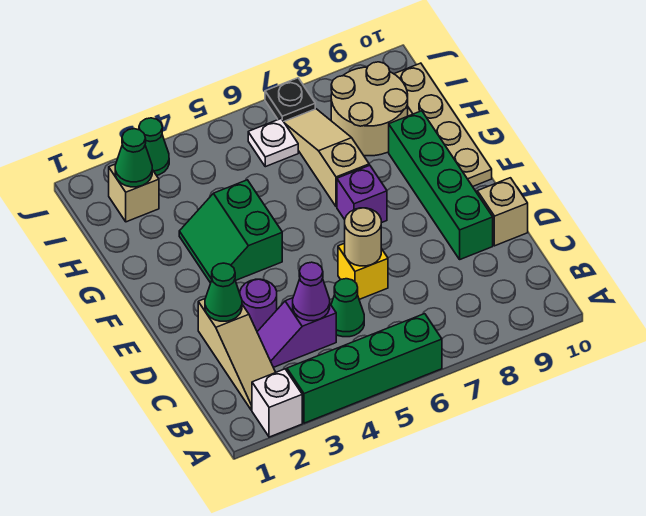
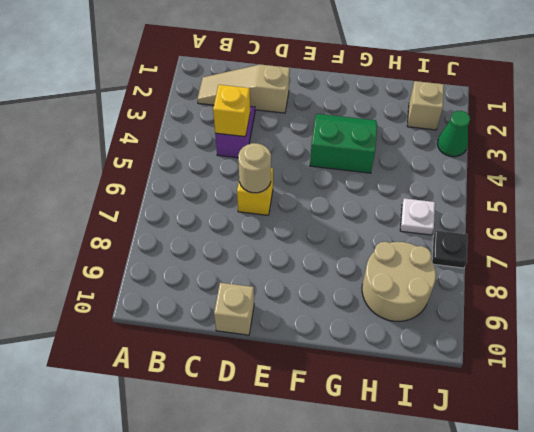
yellow 1x1 brick [213,85,250,137] -> purple 1x1 cone [293,262,330,321]
none -> white 1x1 brick [252,369,302,437]
none -> green 1x4 brick [287,314,442,423]
none -> green 1x1 cone [331,279,364,337]

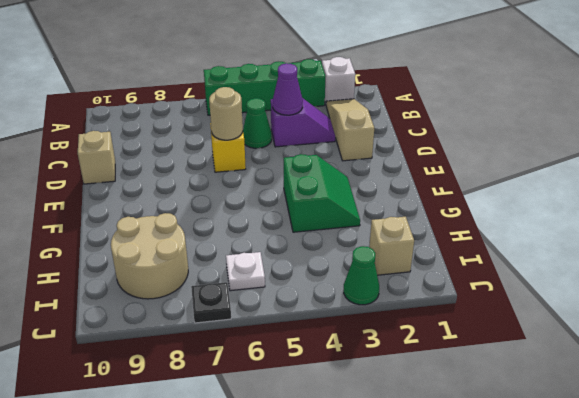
none -> purple 1x1 round brick [240,279,277,331]
none -> green 1x4 brick [389,111,493,259]
none -> purple 1x1 brick [337,165,387,223]

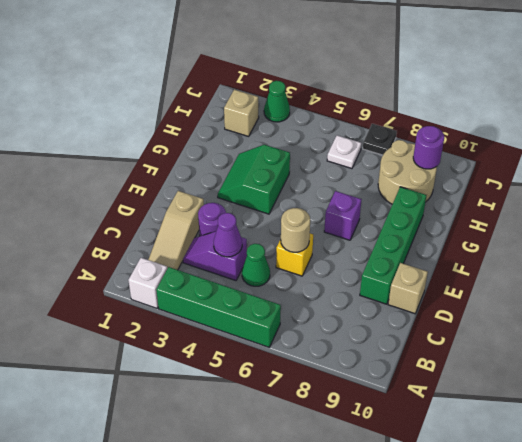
purple 1x1 round brick [413,126,444,169] -> none
none -> tan 1x4 plate [395,63,492,187]
none -> tan 1x3 slope [284,109,369,207]
none -> green 1x1 cone [205,263,242,321]

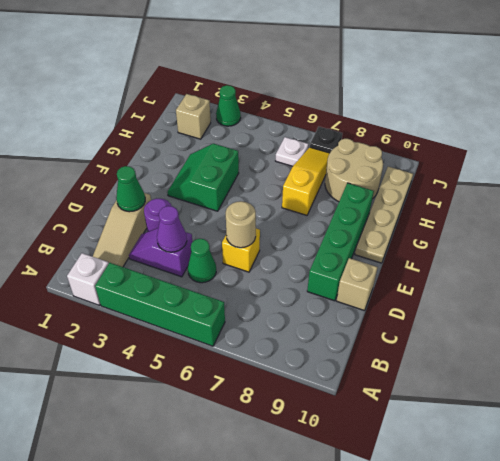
yellow 1x3 slope [282,147,330,215] -> tan 1x3 slope [284,109,369,207]
none -> purple 1x1 brick [337,165,387,223]
none -> green 1x1 cone [115,129,152,187]

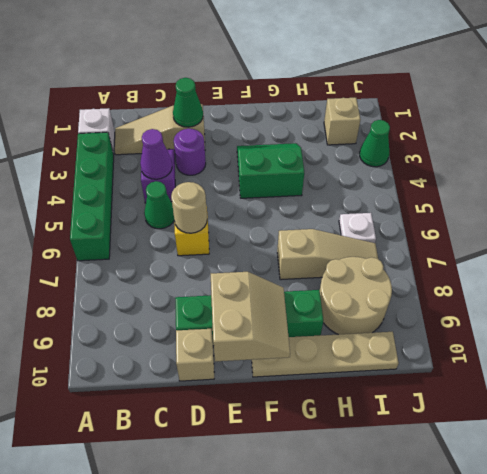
tan 2x2 slope [211,272,290,361] -> none
none -> purple 1x1 brick [337,165,387,223]
none -> black 1x1 plate [265,78,315,122]
none -> green 1x1 cone [115,129,152,187]

